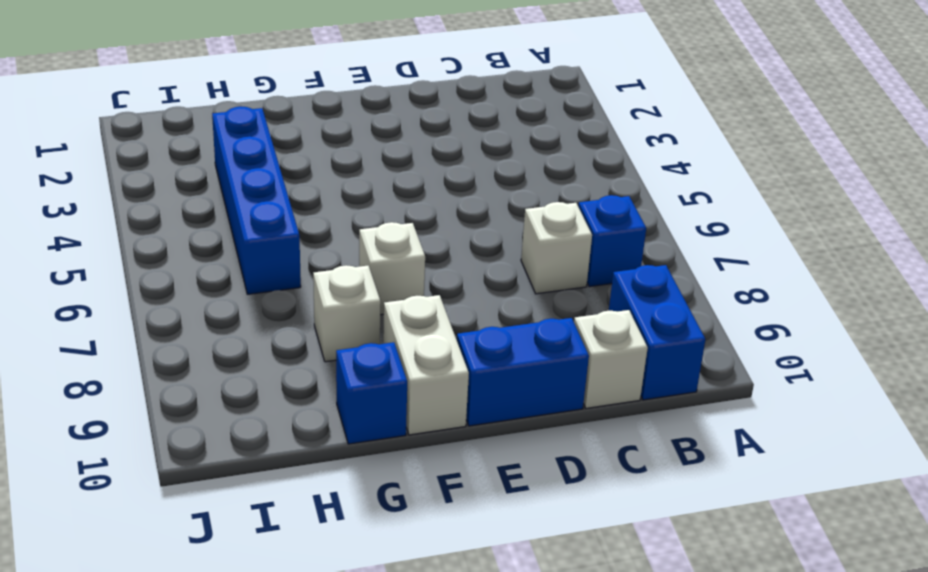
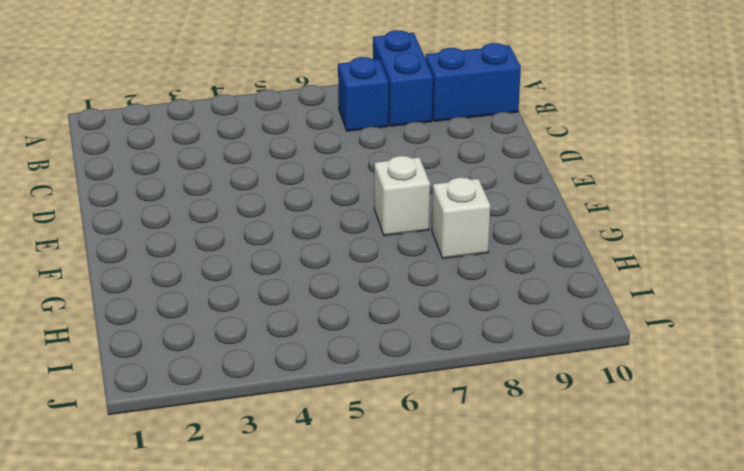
blue 1x2 brick [373,30,433,126] -> blue 1x2 brick moved to [457,318,589,426]
none -> white 1x1 brick [521,202,592,294]
none -> white 1x1 brick [574,310,648,408]

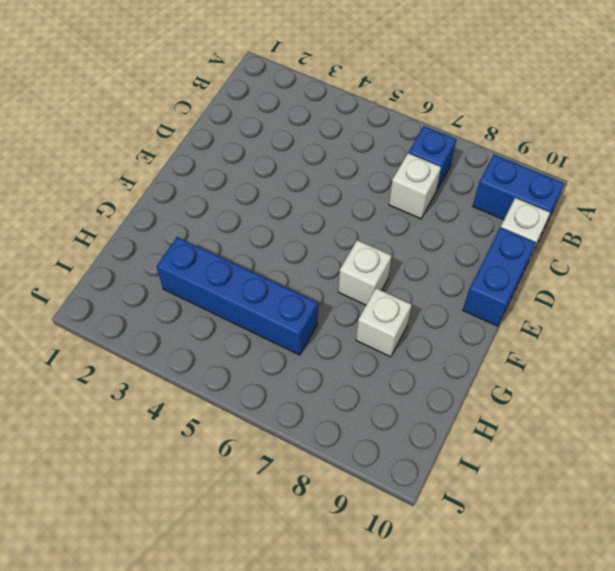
none -> white 1x2 brick [383,295,469,435]
none -> blue 1x1 brick [336,342,407,444]

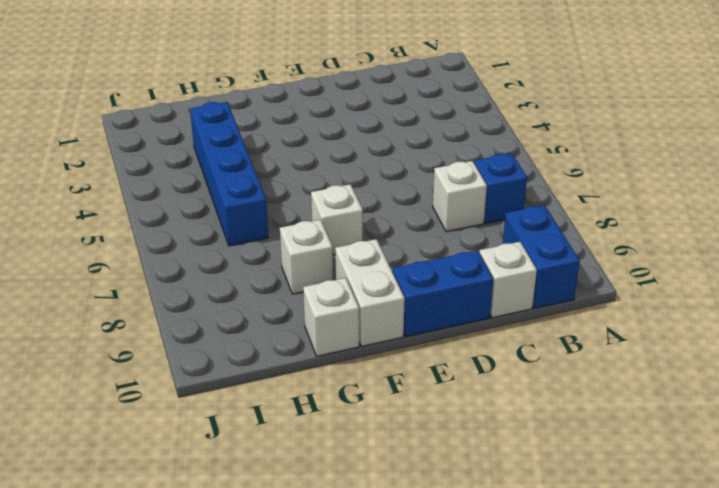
white 1x1 brick [303,278,359,356] -> blue 1x1 brick [336,342,407,444]

